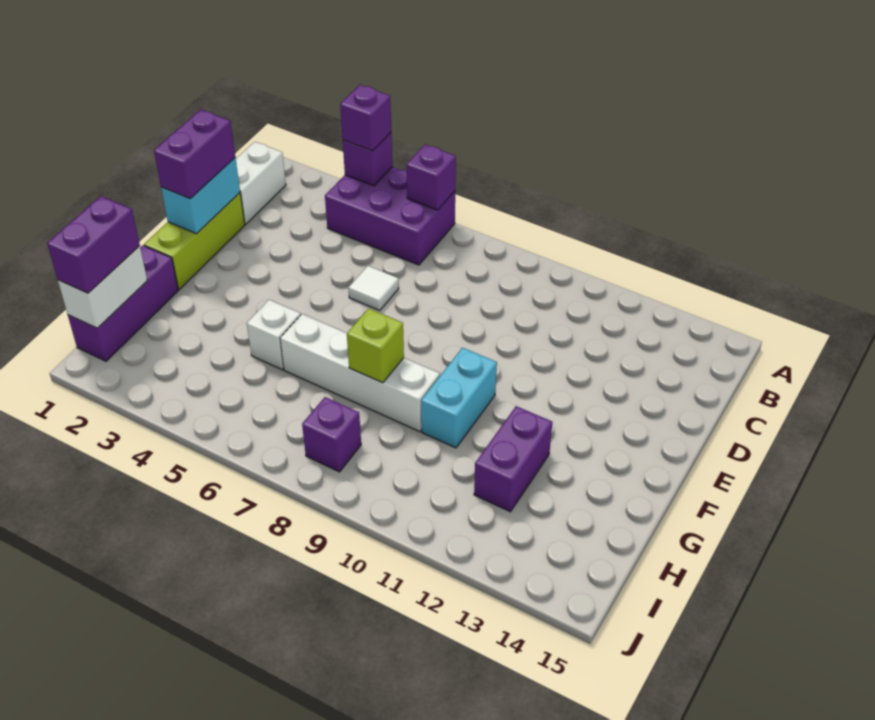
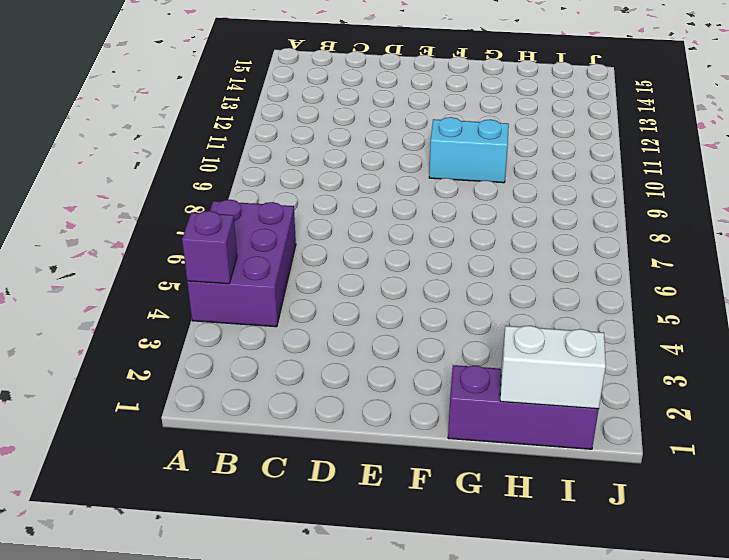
none -> white 1x2 brick [236,142,286,224]
none -> lime 1x3 brick [144,193,245,289]
none -> white 1x1 tile [348,266,399,310]

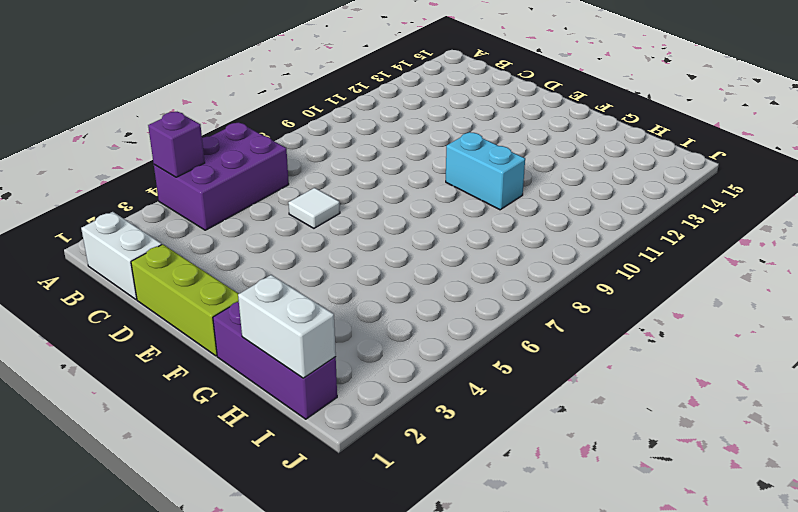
none -> white 1x1 brick [247,300,301,370]
none -> white 1x4 brick [280,314,440,432]
none -> purple 1x2 brick [474,406,552,512]

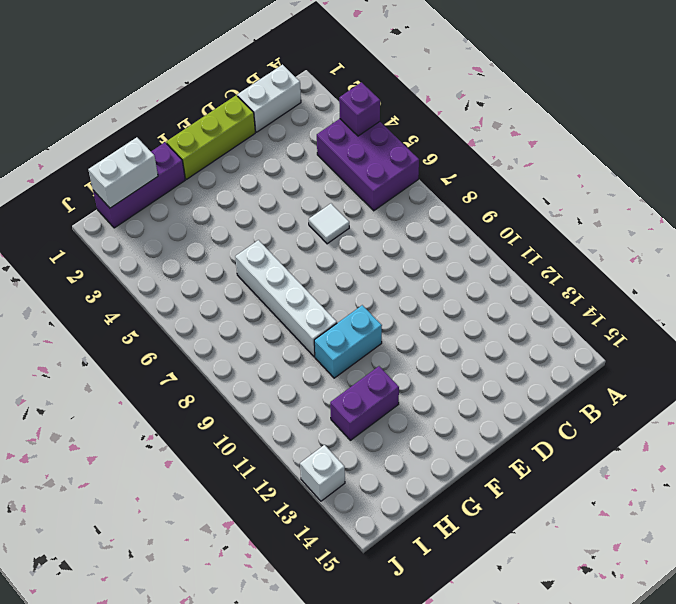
white 1x1 brick [300,445,345,501] -> white 1x1 brick moved to [247,300,301,370]
none -> purple 1x1 brick [302,397,361,472]
none -> purple 1x1 brick [406,145,456,210]
none -> cyan 1x2 brick [161,158,240,234]

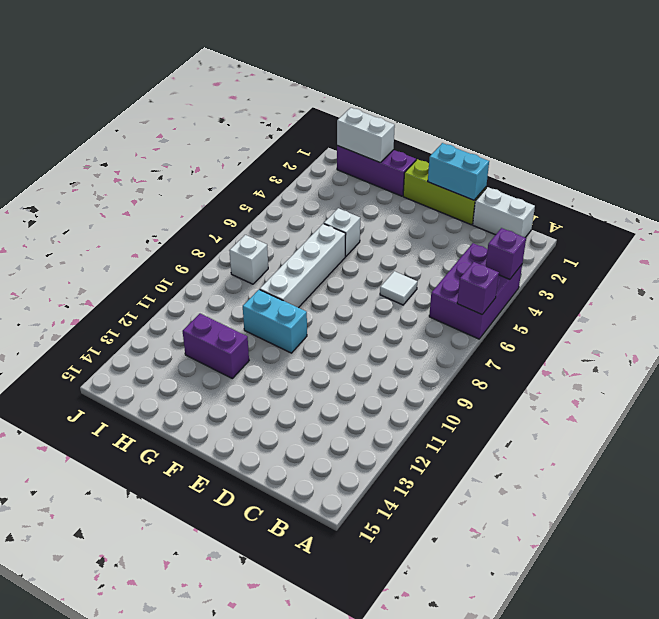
white 1x1 brick [229,235,268,284] -> purple 1x1 brick [302,397,361,472]
none -> lime 1x1 brick [347,308,404,383]
none -> purple 1x1 brick [340,85,391,151]
none -> purple 1x2 brick [154,110,235,199]

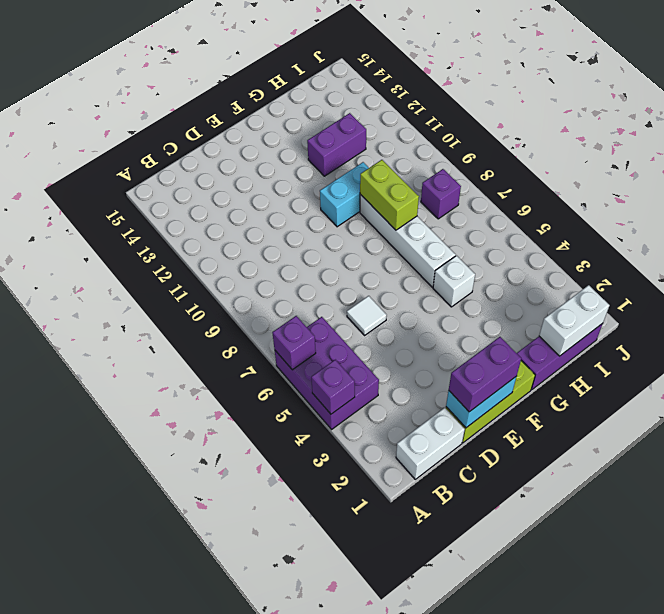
lime 1x2 brick [360,160,419,230] -> lime 1x1 brick [347,308,404,383]
none -> purple 1x1 brick [340,85,391,151]
none -> purple 1x2 brick [47,196,140,293]

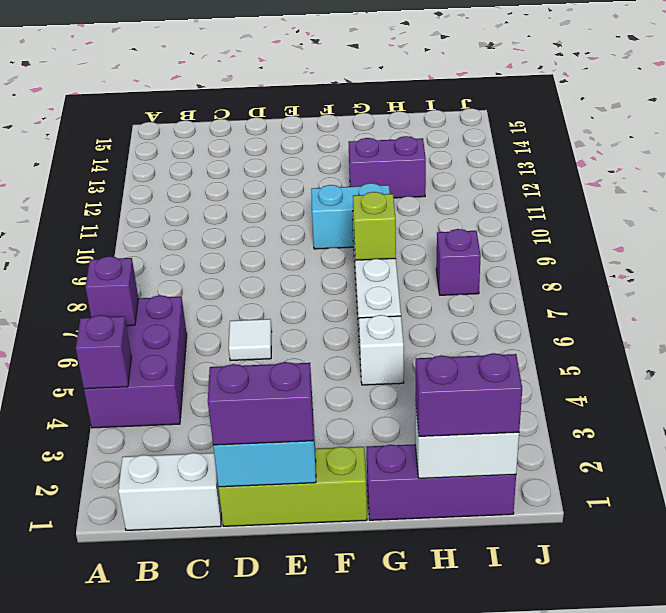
none -> purple 1x1 brick [340,85,391,151]

